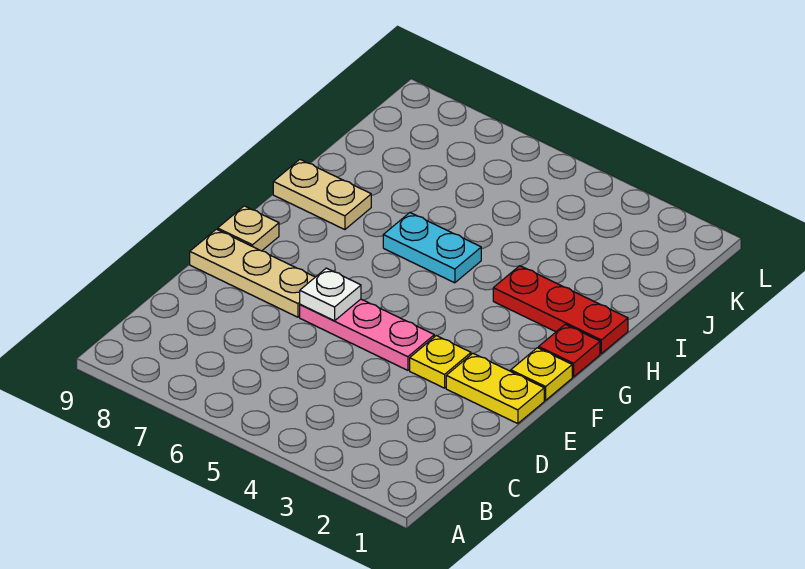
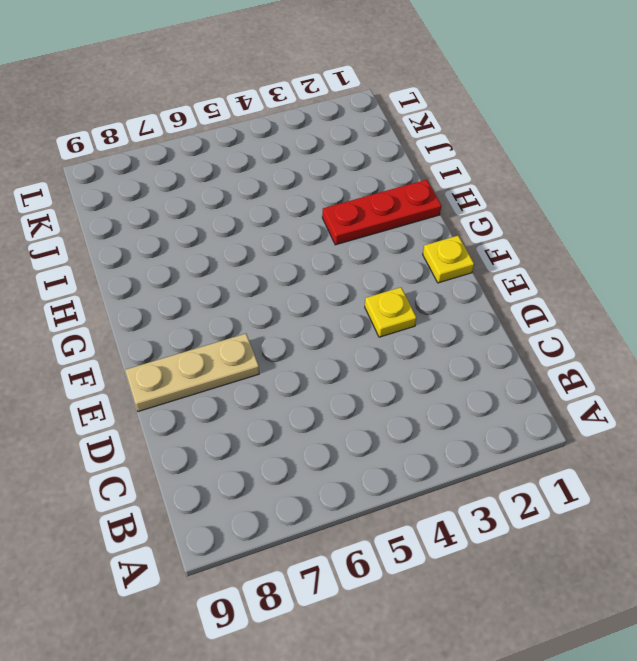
none -> yellow 1x2 plate [446,353,544,424]
none -> pink 1x3 plate [300,299,434,370]

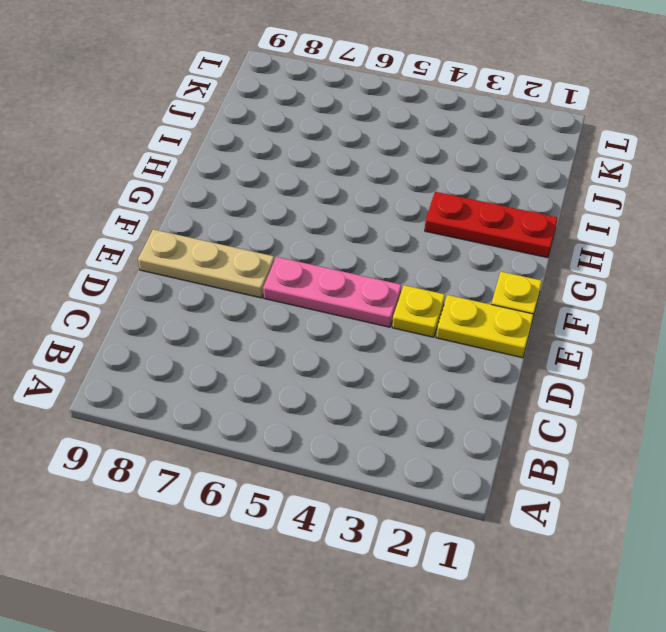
none -> tan 1x1 plate [218,206,279,251]
none -> red 1x1 plate [539,324,600,377]

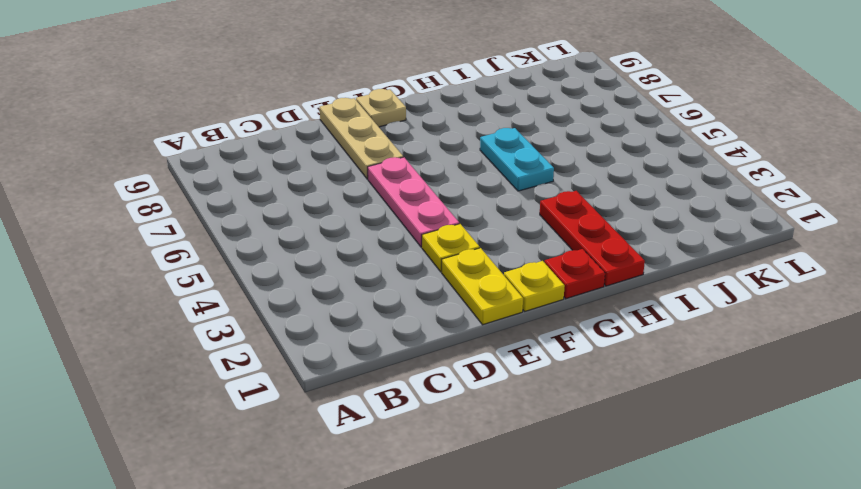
none -> tan 1x2 plate [273,160,371,230]
none -> white 1x1 plate [300,268,361,321]

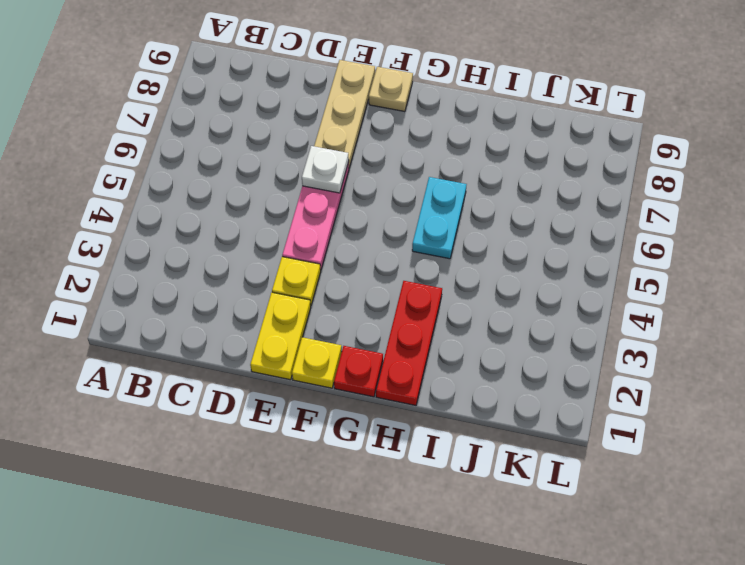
none -> tan 1x2 plate [273,160,371,230]

